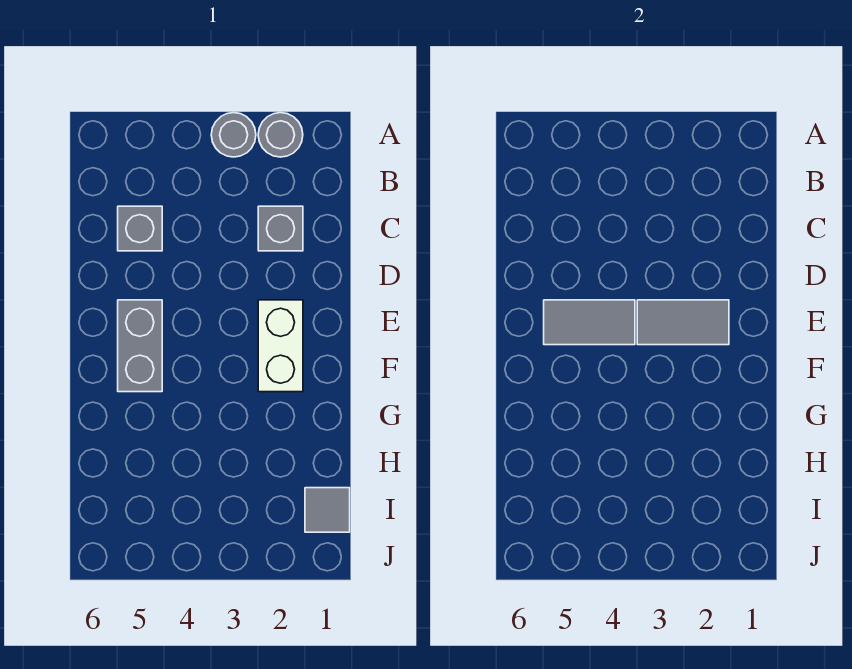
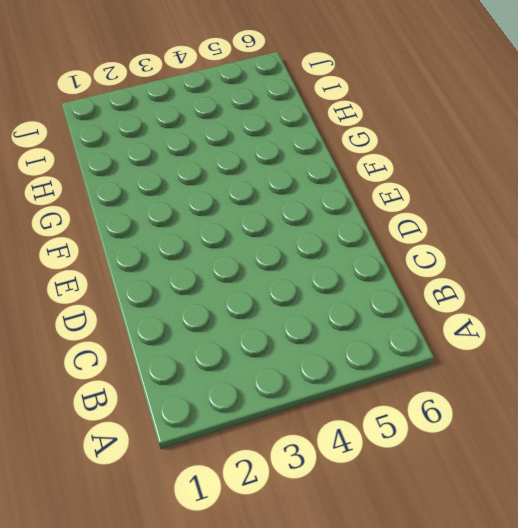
none -> grey 1x1 round brick [258,113,303,157]
none -> grey 1x1 round brick [211,113,256,157]

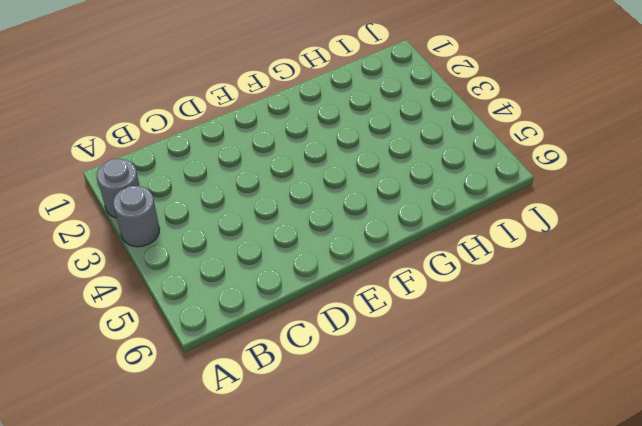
none -> grey 1x1 brick [258,206,303,251]
none -> grey 1x1 brick [118,206,162,251]

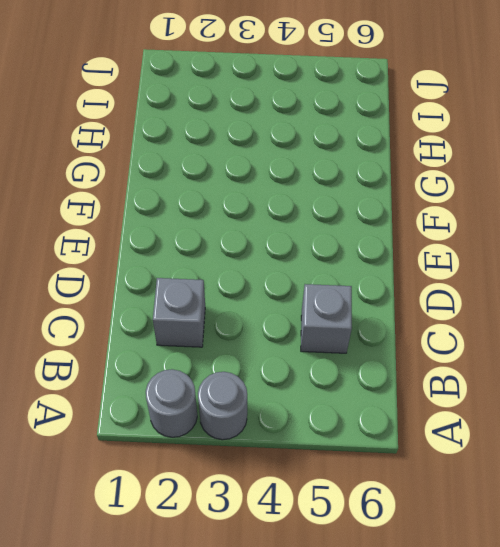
none -> white 1x2 brick [258,300,303,392]
none -> grey 1x2 brick [118,300,162,392]

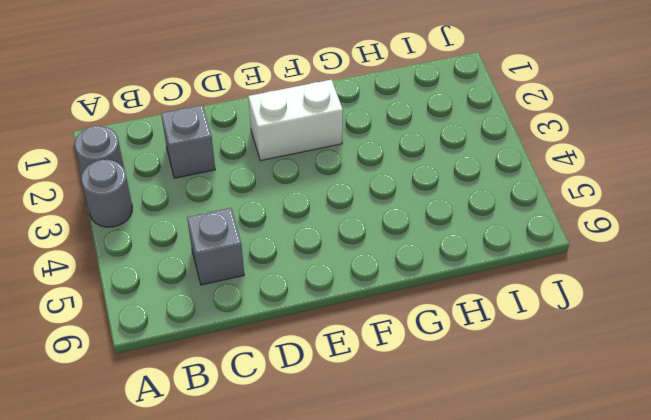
none -> grey 1x2 brick [118,300,162,392]
none -> grey 1x1 tile [305,488,350,532]

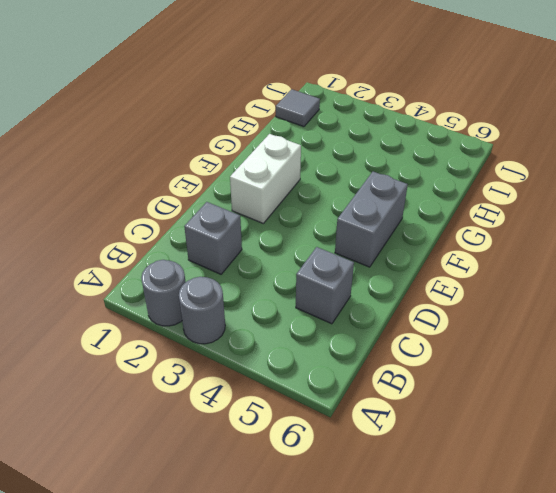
none -> grey 1x2 tile [637,300,729,345]
none -> grey 1x2 tile [544,300,635,345]

